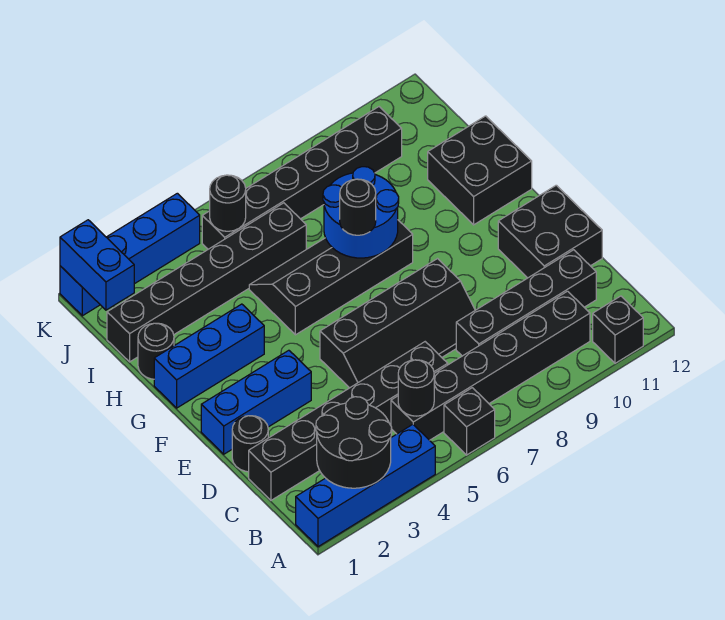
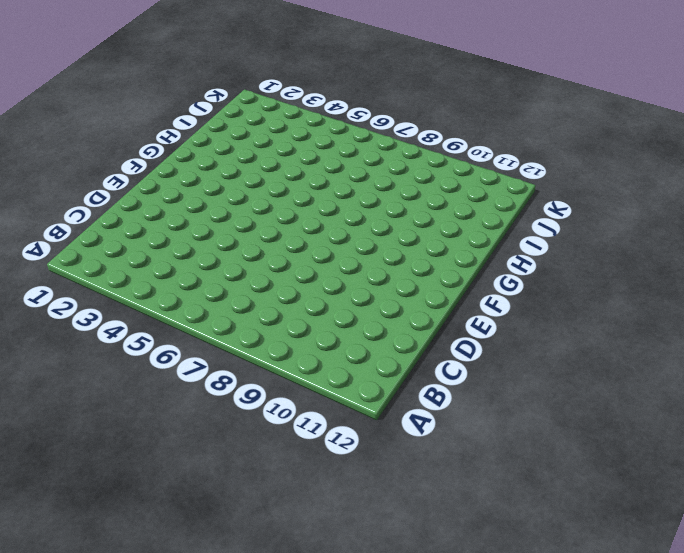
none -> blue 1x4 brick [296,424,435,547]
none -> black 1x1 brick [444,388,495,455]
none -> black 1x1 brick [593,296,643,363]

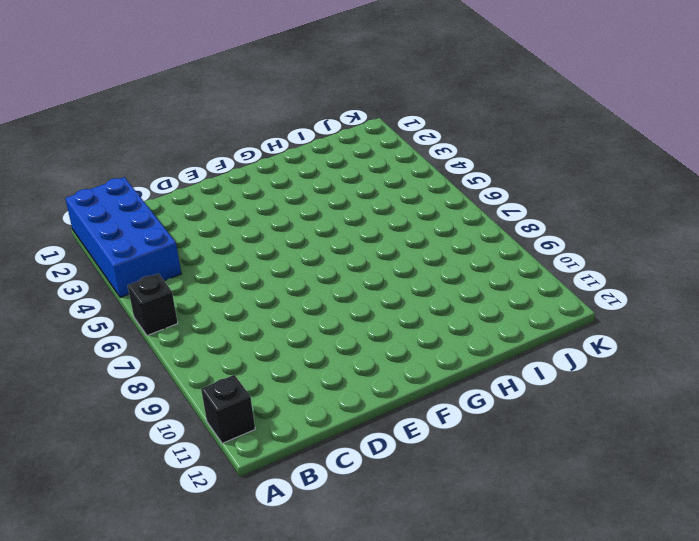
blue 2x4 brick [65,177,181,297] -> blue 1x4 brick [296,424,435,547]
none -> black 1x6 brick [391,291,590,440]
none -> black 1x6 brick [249,342,448,500]
none -> black 1x4 brick [456,250,596,356]

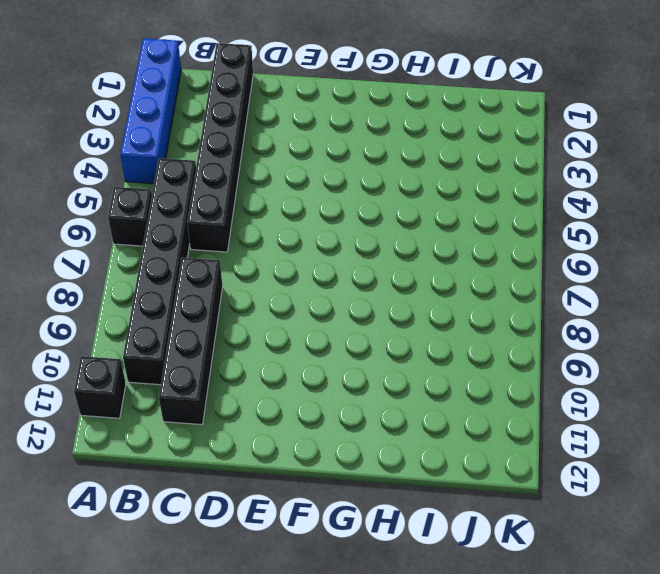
none -> black 1x1 round brick [232,416,268,472]
none -> black 2x4 slope [320,259,475,388]
none -> black 2x2 brick [498,185,602,278]

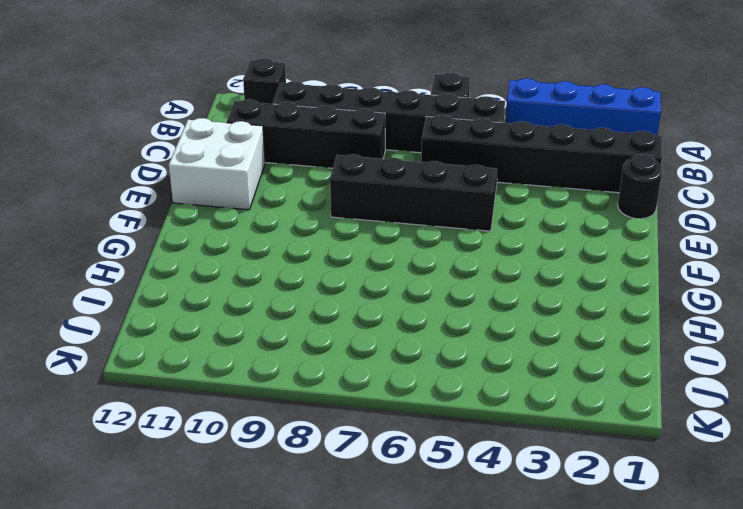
white 2x2 brick [169,118,265,210] -> black 2x2 brick [498,185,602,278]
none -> blue 1x3 brick [201,350,311,454]
none -> blue 1x3 brick [154,304,264,408]
none -> black 2x4 slope [249,220,413,335]

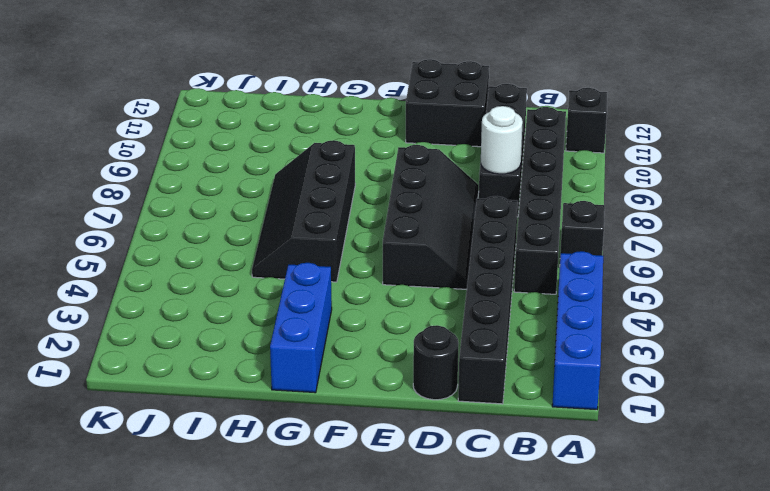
white 1x1 round brick [481,106,523,174] -> none
none -> blue 1x3 brick [201,350,311,454]
none -> black 2x2 brick [428,116,532,225]
none -> black 1x1 round brick [138,323,174,379]

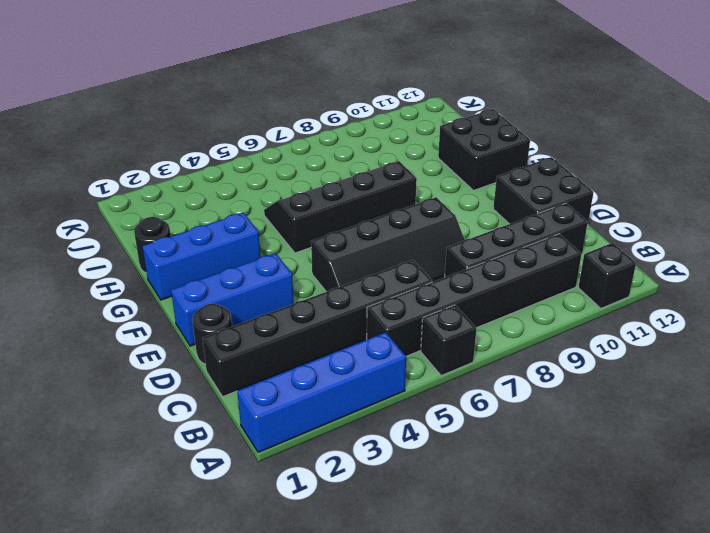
none -> black 1x6 brick [107,203,306,362]
none -> black 1x6 brick [202,107,402,249]
none -> blue 1x4 brick [60,193,200,316]

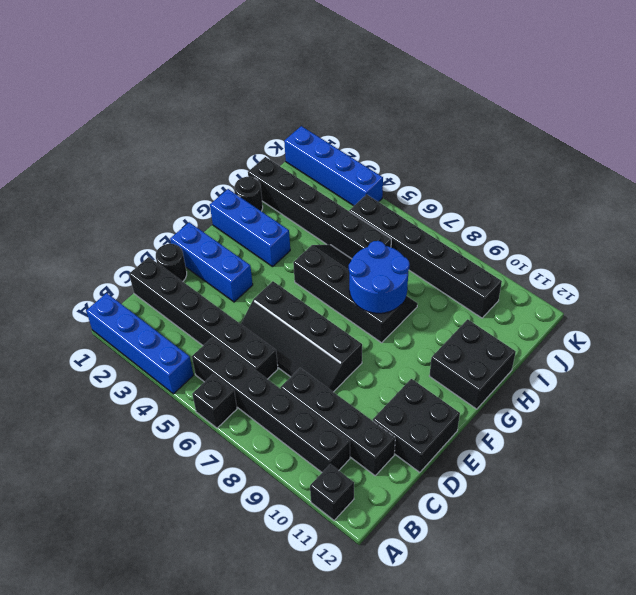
none -> black 2x2 round brick [316,397,392,488]
none -> black 1x1 round brick [398,360,434,416]
none -> blue 1x2 brick [60,220,134,310]

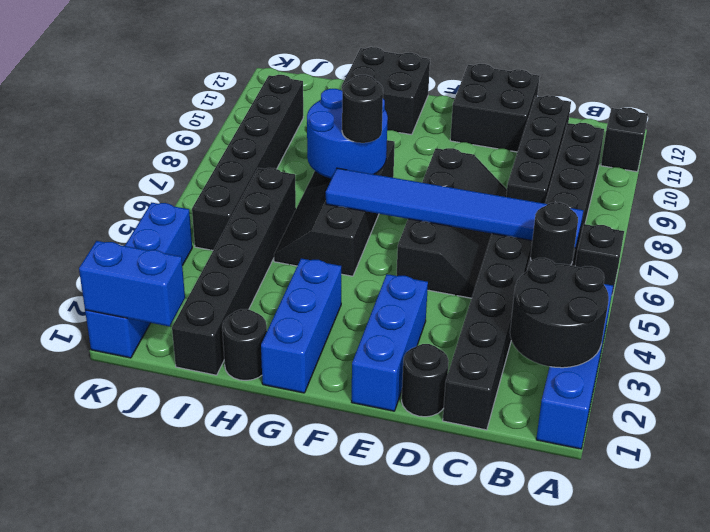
blue 1x6 tile [326,168,583,248] -> none
none -> black 1x1 round brick [210,175,246,231]

